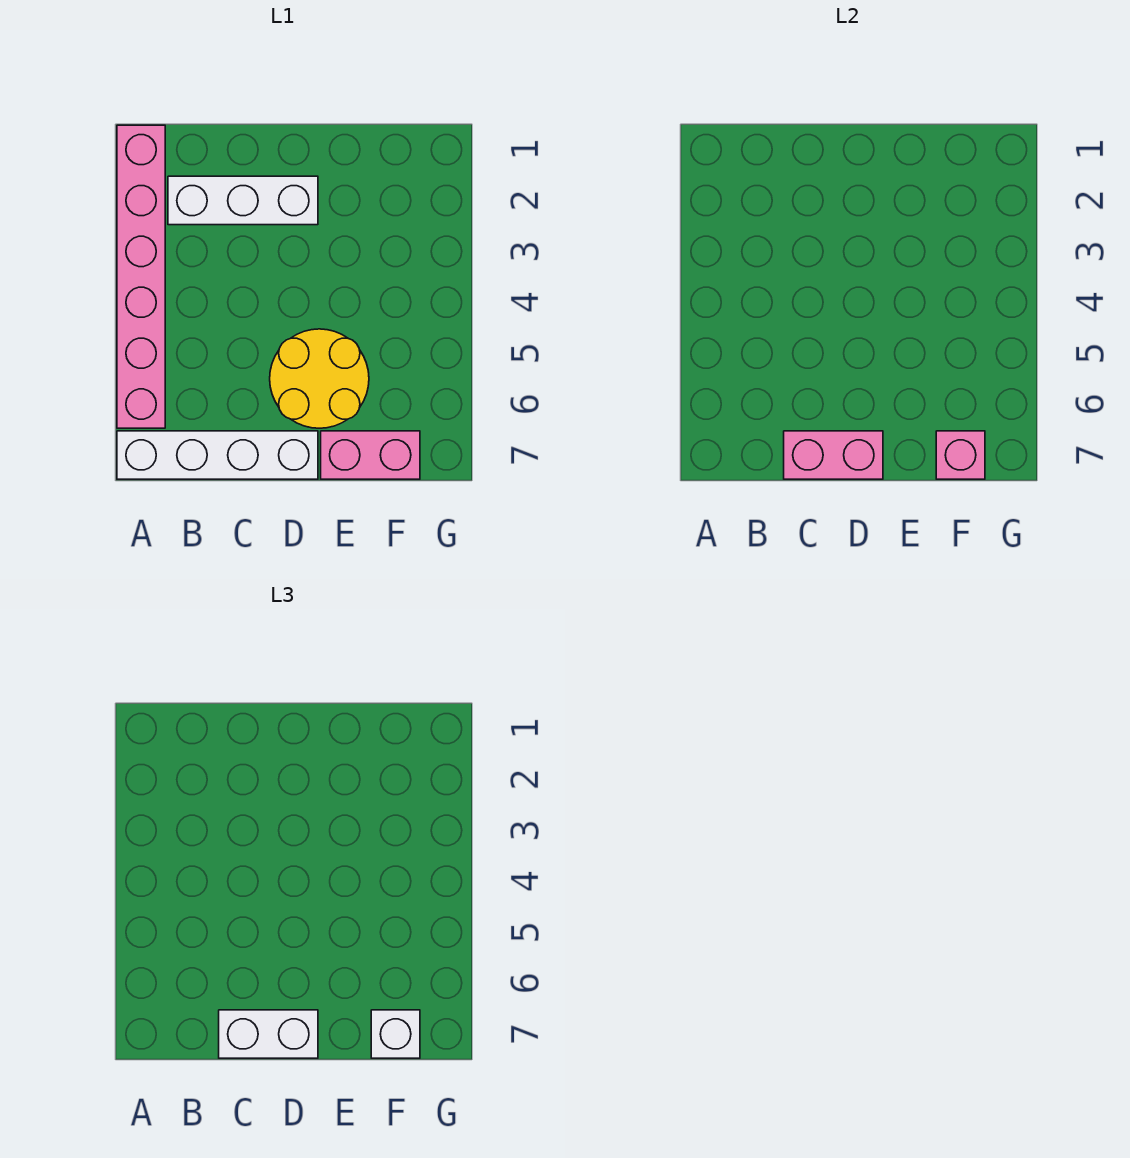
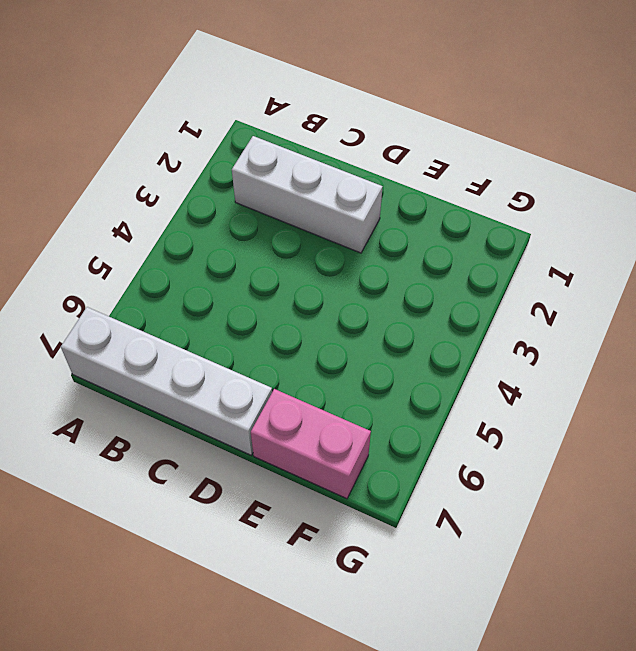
none -> pink 1x6 brick [117,125,165,428]
none -> yellow 2x2 round brick [270,329,369,428]

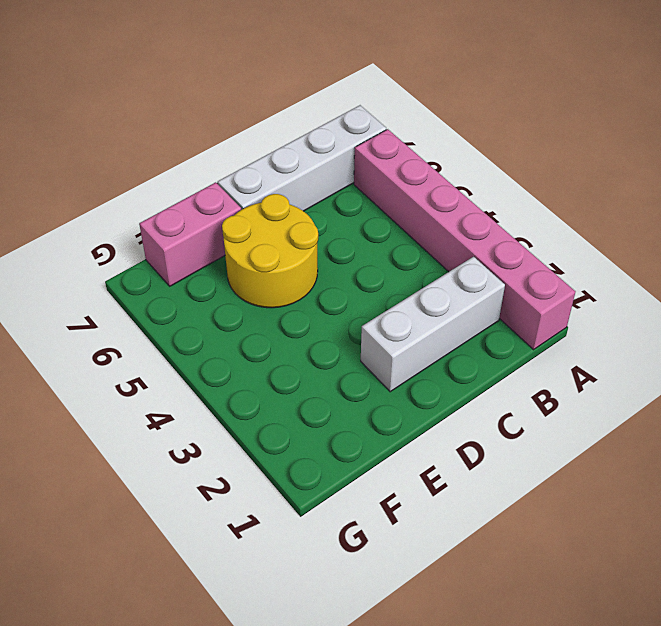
none -> pink 1x2 brick [784,431,883,479]
none -> pink 1x1 brick [936,431,985,479]

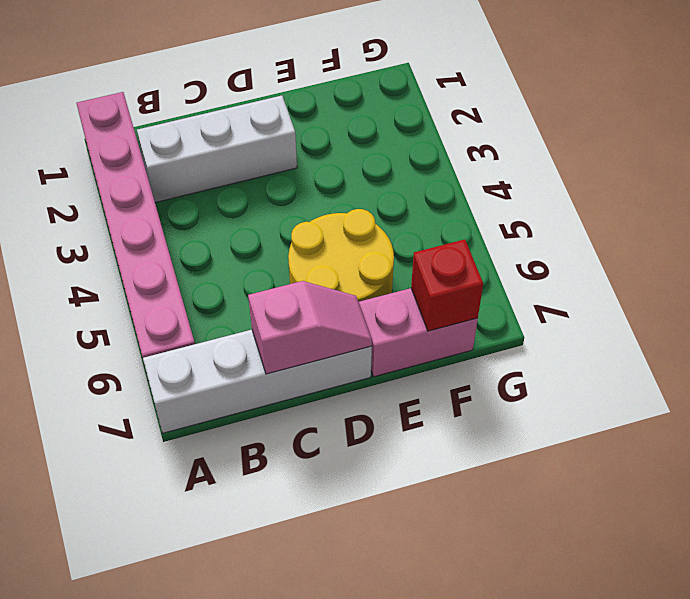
pink 1x2 slope [248,281,372,374] -> pink 1x2 brick [784,431,883,479]
red 1x1 brick [411,239,483,331] -> pink 1x1 brick [936,431,985,479]
none -> white 1x2 brick [219,1010,318,1058]
none -> white 1x1 brick [371,1010,420,1058]

